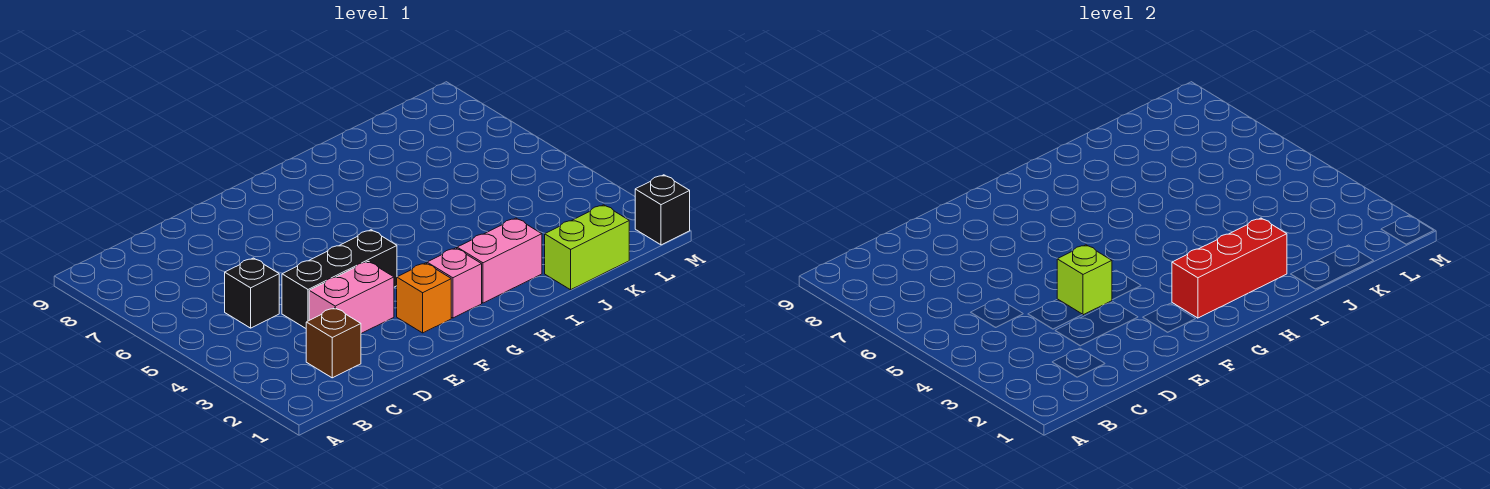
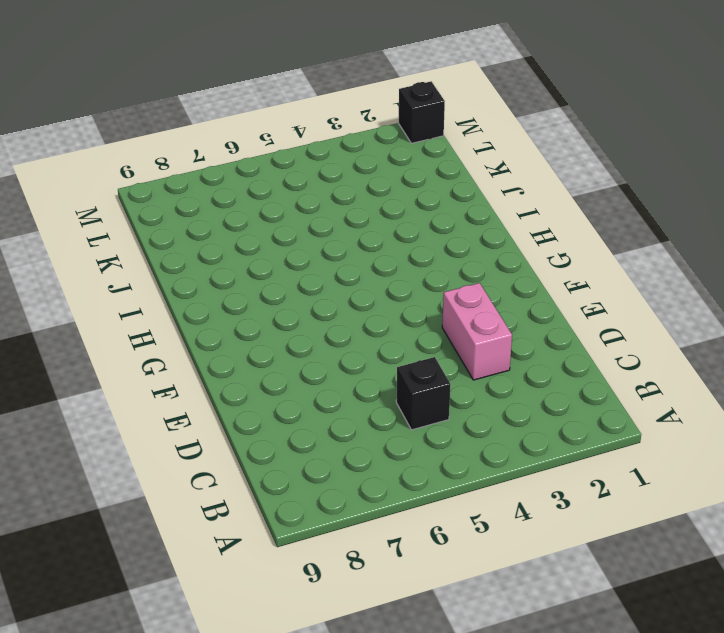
none -> brown 1x1 brick [306,308,361,378]
none -> black 1x3 brick [282,230,397,328]

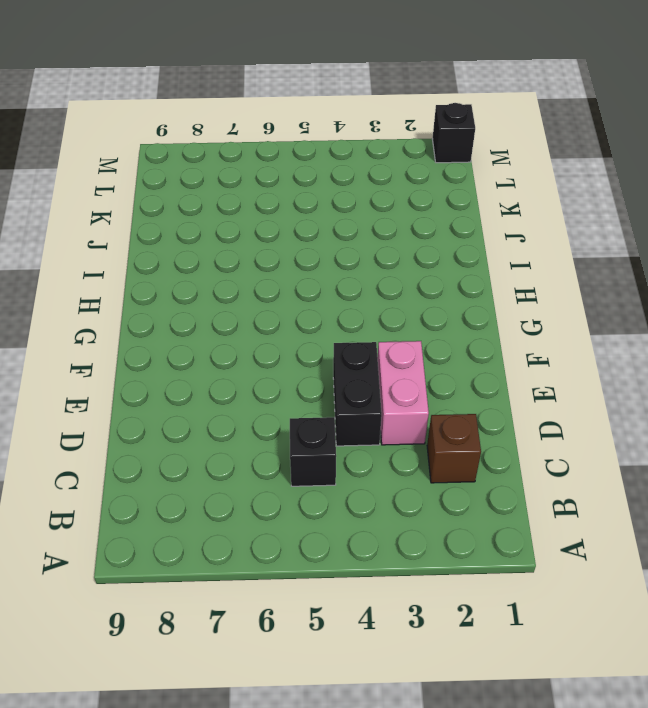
black 1x2 brick [333,342,382,446] -> black 1x3 brick [282,230,397,328]
none -> orange 1x1 brick [397,263,451,333]
none -> pink 1x1 brick [427,248,482,318]

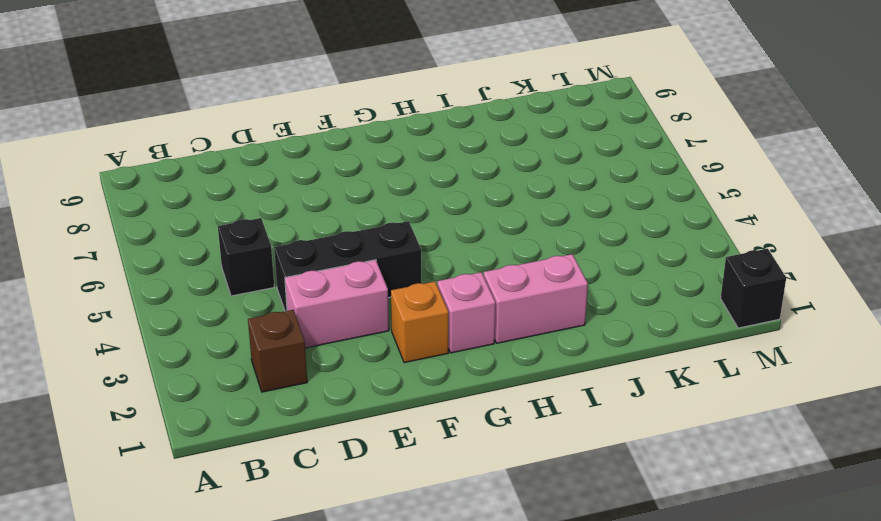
none -> lime 1x2 brick [545,205,629,290]
none -> lime 1x1 brick [1057,245,1112,315]

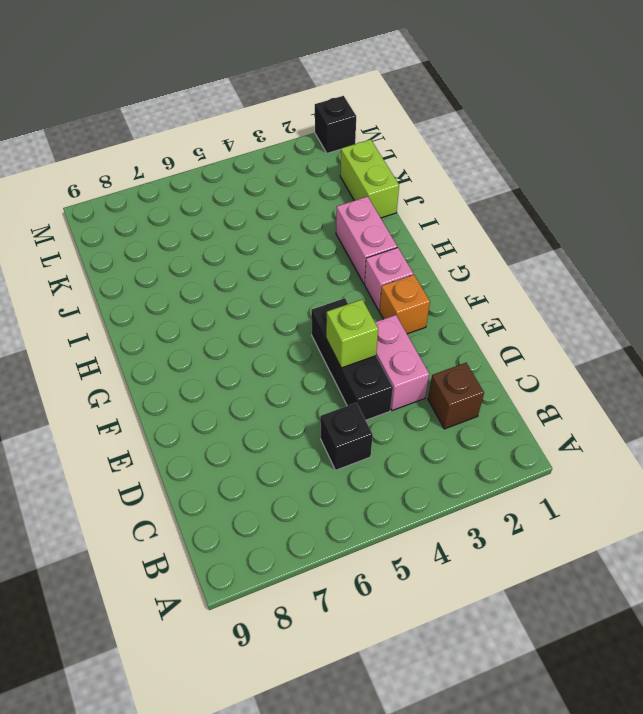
none -> red 1x3 brick [1172,218,1287,318]

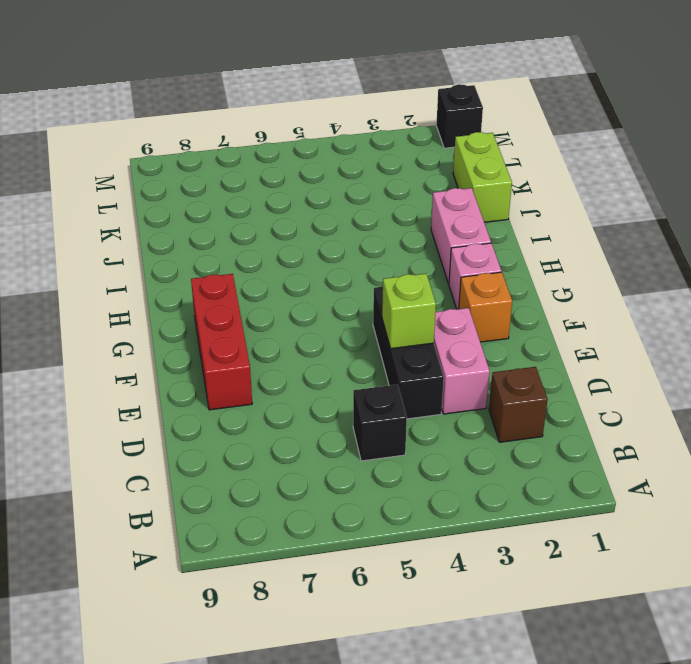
red 1x3 brick [191,274,252,410] -> red 1x3 brick moved to [1172,218,1287,318]

